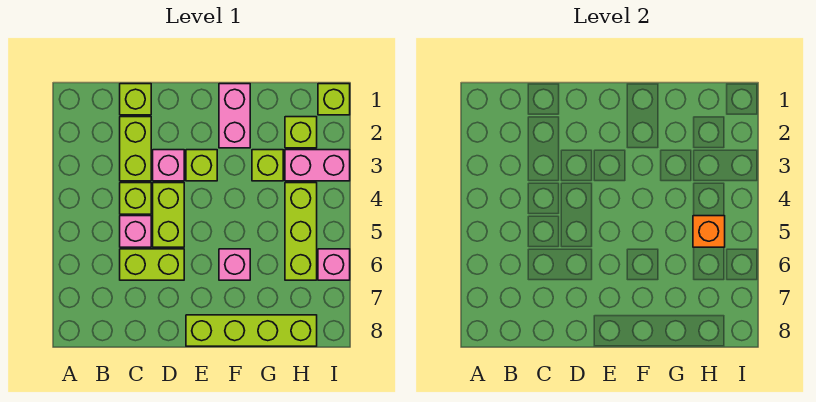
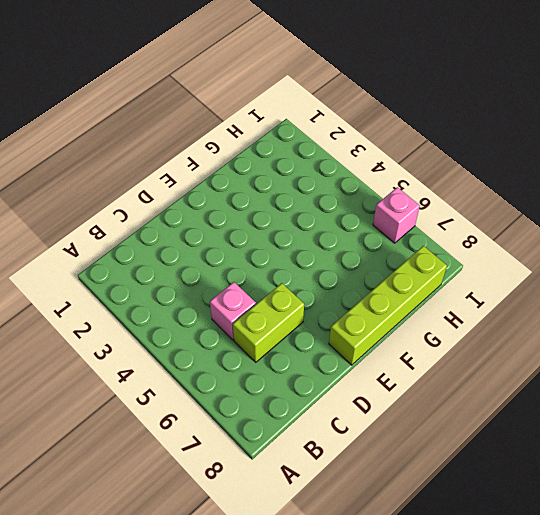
none -> lime 1x1 brick [120,84,151,115]
none -> lime 1x2 brick [120,117,151,181]
none -> lime 1x1 brick [120,183,151,214]

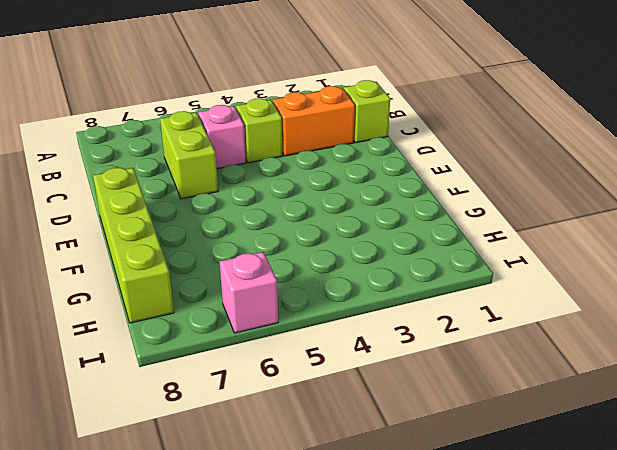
orange 1x2 brick [273,86,355,156] -> lime 1x2 brick [120,117,151,181]
none -> pink 1x1 brick [153,150,184,181]
none -> lime 1x2 brick [153,183,184,247]
none -> lime 1x1 brick [186,150,217,181]

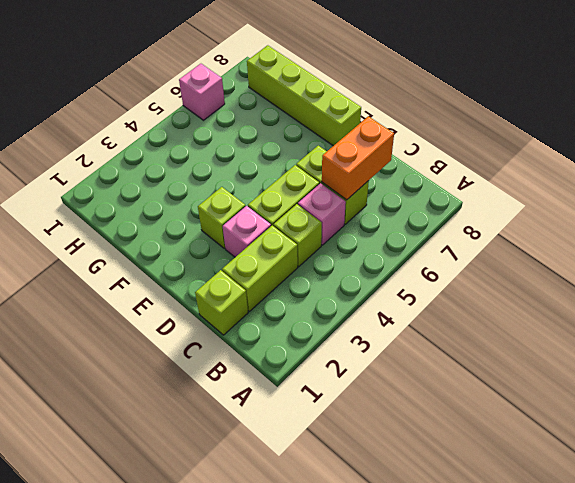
orange 1x2 brick [322,116,394,200] -> none
none -> pink 1x2 brick [219,84,250,148]
none -> pink 1x1 brick [219,249,250,280]
none -> lime 1x1 brick [252,150,283,181]

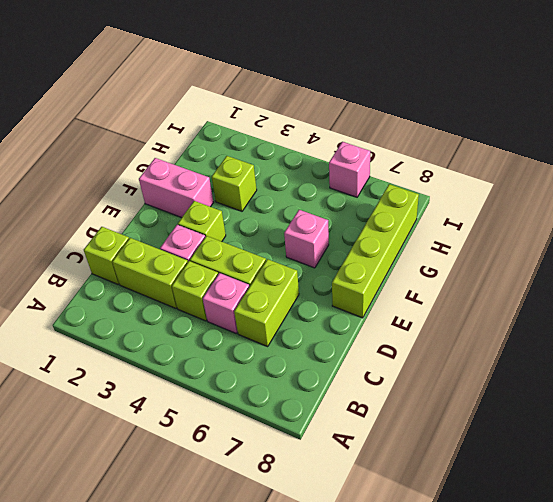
none -> lime 1x1 brick [285,117,317,148]
none -> pink 1x2 brick [285,150,350,181]
none -> lime 1x3 brick [285,183,317,280]

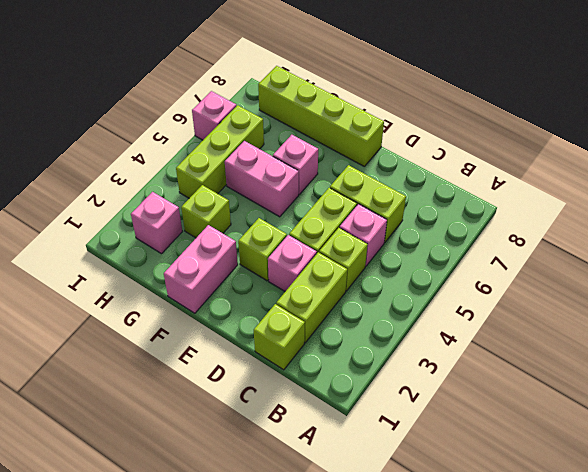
pink 1x2 brick [225,141,299,217] -> pink 1x2 brick moved to [285,150,350,181]
pink 1x1 brick [131,192,182,254] -> lime 1x1 brick [285,117,317,148]
none -> lime 1x1 brick [318,84,350,115]
none -> orange 1x1 brick [693,216,725,247]

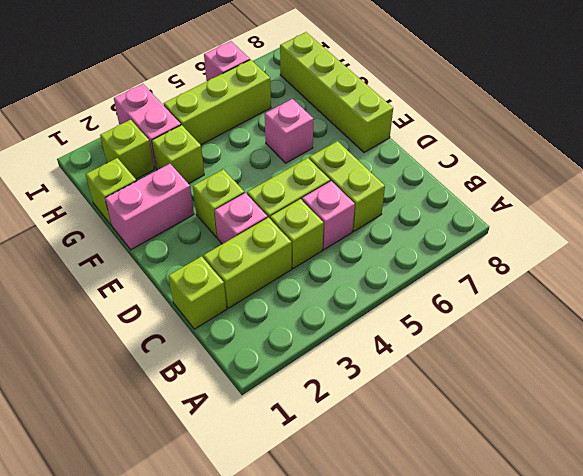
lime 1x1 brick [86,158,136,225] -> lime 1x1 brick moved to [318,84,350,115]
none -> orange 1x1 brick [693,216,725,247]

